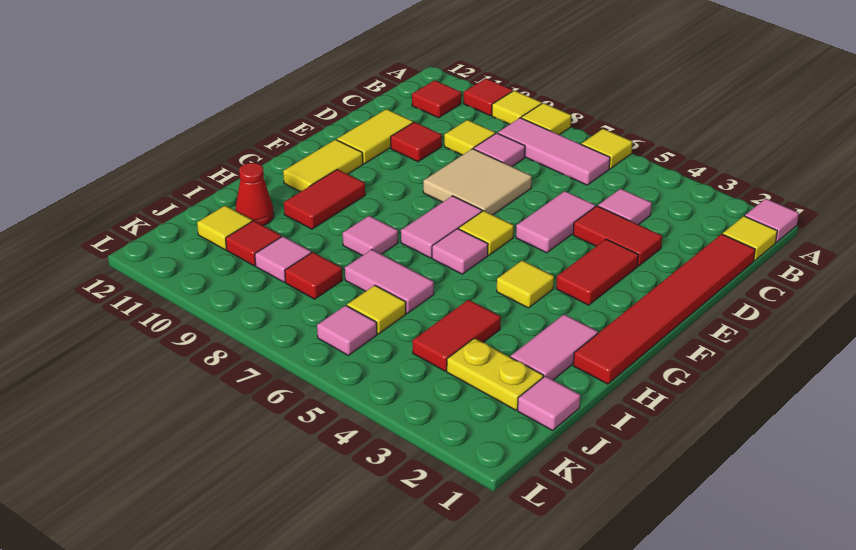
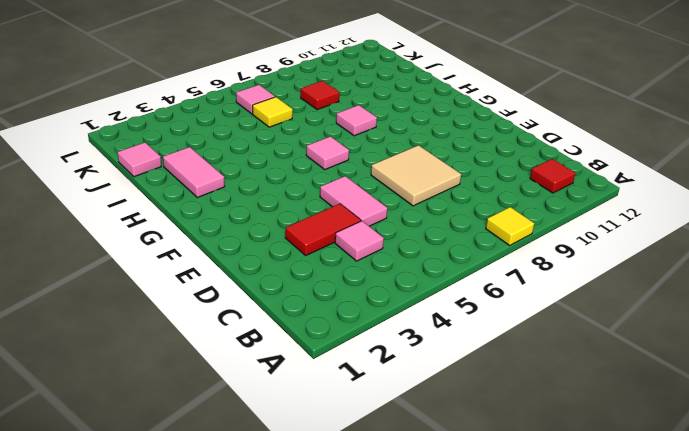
none -> pink 1x1 tile [745,199,799,242]
none -> yellow 1x1 tile [581,129,632,169]
none -> yellow 1x1 tile [492,91,542,124]
none -> red 1x1 tile [464,78,513,116]

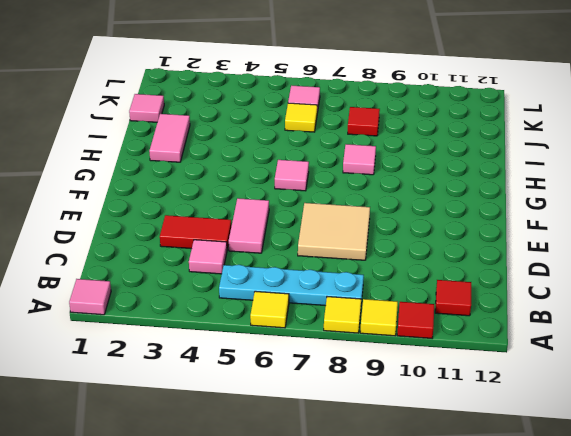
cyan 1x4 plate [219,265,364,306] -> pink 1x3 tile [498,118,610,185]
none -> yellow 1x1 tile [723,216,777,261]
none -> red 1x6 tile [573,234,755,384]
none -> pink 1x1 tile [474,133,525,166]
none -> yellow 1x1 tile [444,120,495,155]

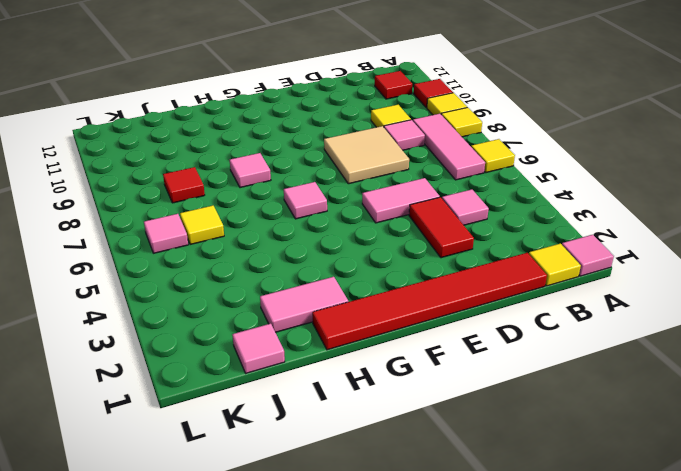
none -> red 1x1 tile [391,122,442,162]
none -> yellow 1x2 tile [337,109,413,164]
none -> red 1x2 tile [556,239,638,305]
none -> yellow 1x1 tile [459,211,514,255]

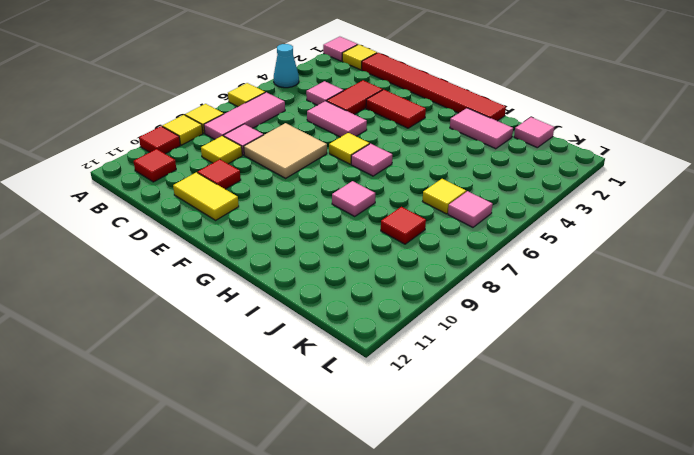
cyan 1x1 cone [274,44,299,88] -> none
none -> pink 1x2 tile [401,196,482,258]
none -> yellow 1x2 tile [283,140,363,192]
none -> yellow 1x1 tile [497,261,554,308]
none -> red 1x2 tile [284,169,365,229]

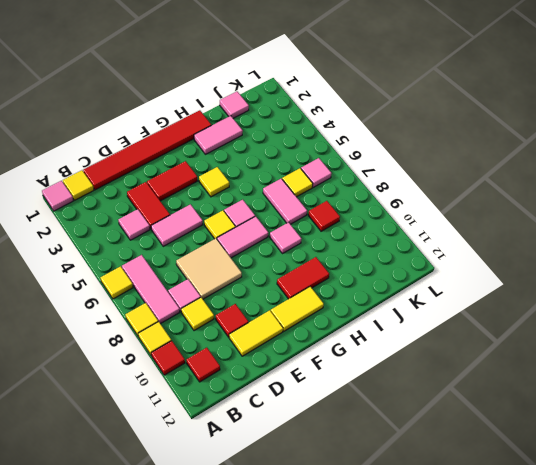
none -> red 1x2 tile [413,300,501,371]
none -> red 1x1 cone [235,163,274,226]
none -> yellow 1x2 plate [447,338,543,410]
none -> pink 1x1 tile [255,236,311,282]

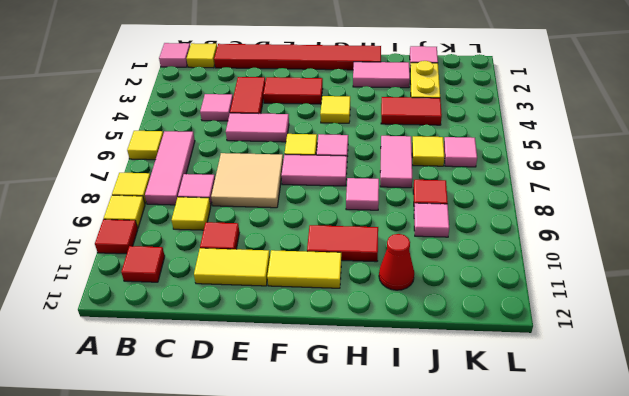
none -> red 1x1 tile [226,221,281,266]
none -> yellow 1x1 tile [197,206,252,250]

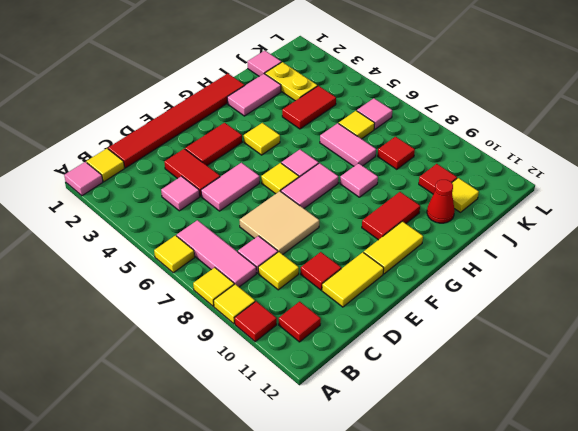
none -> pink 1x1 tile [255,236,311,282]

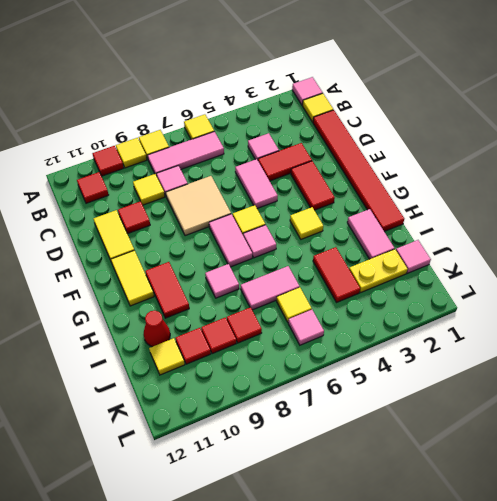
red 1x1 tile [201,318,236,354] -> pink 1x1 tile [255,236,311,282]

